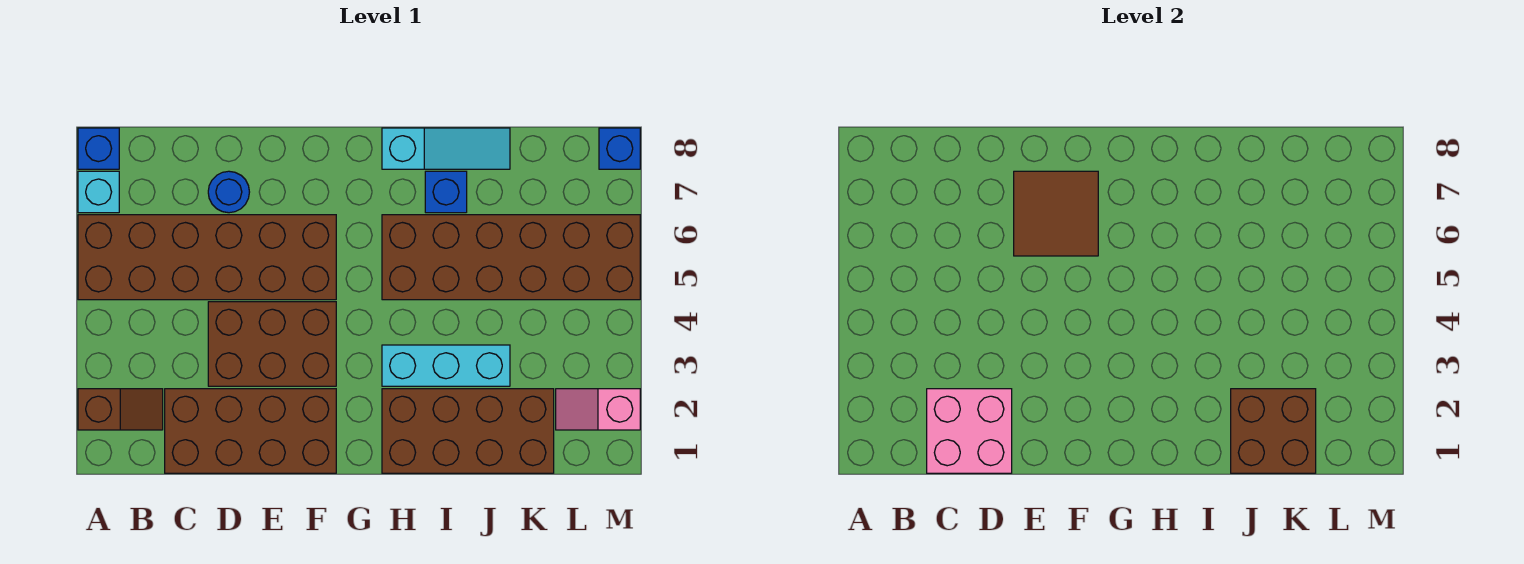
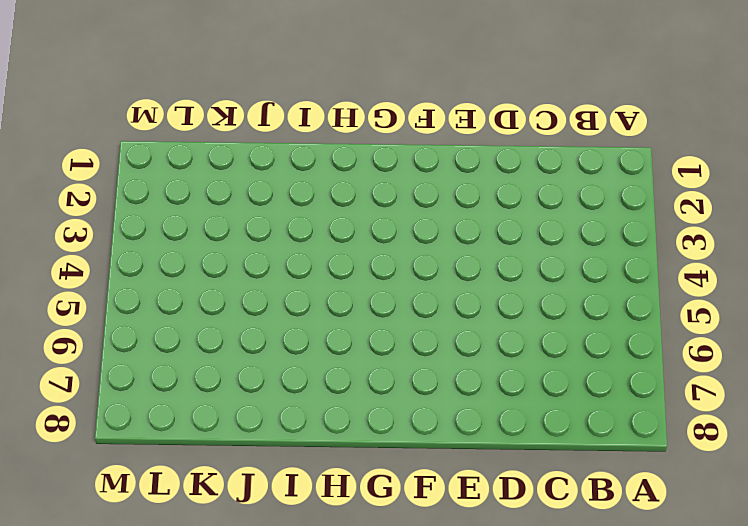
none -> brown 1x2 slope [78,389,163,430]
none -> brown 2x6 brick [78,215,336,300]
none -> cyan 1x1 brick [78,171,119,213]

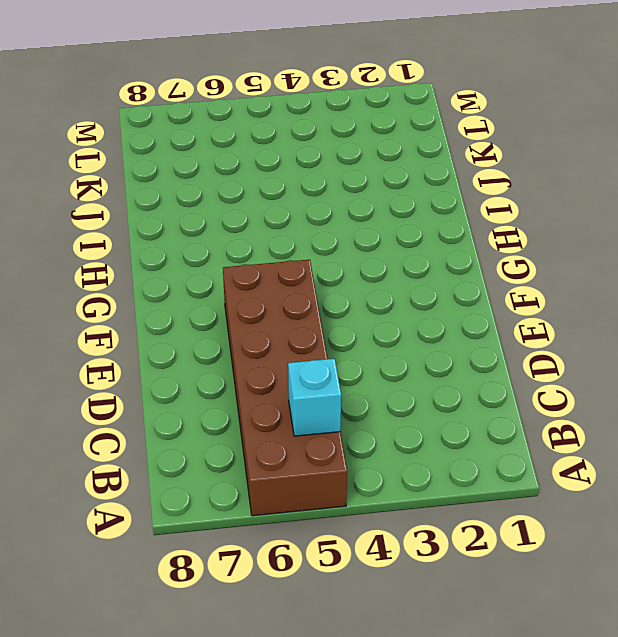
cyan 1x1 brick [288,359,341,436] -> cyan 1x1 brick moved to [78,171,119,213]
none -> brown 1x2 slope [78,389,163,430]
none -> blue 1x1 brick [78,128,119,169]
none -> brown 2x4 brick [165,389,336,473]

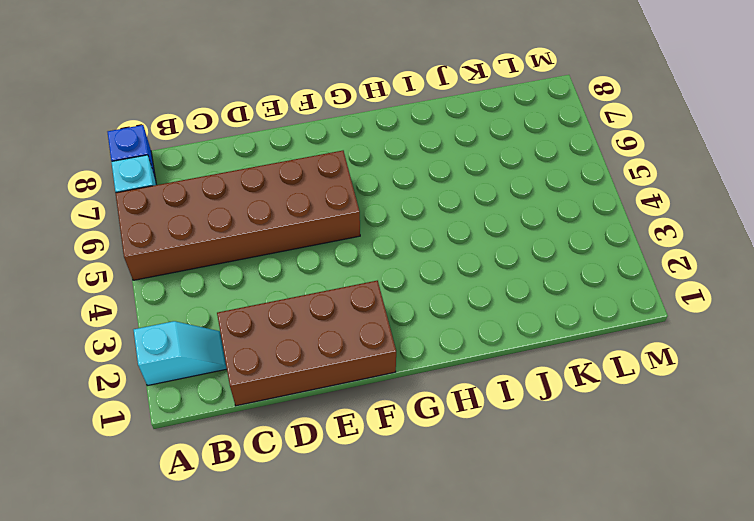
cyan 1x2 slope [134,321,227,386] -> brown 1x2 slope [78,389,163,430]
none -> brown 2x3 brick [208,302,336,386]
none -> blue 1x1 round brick [208,171,249,213]
none -> brown 2x4 brick [382,389,554,473]

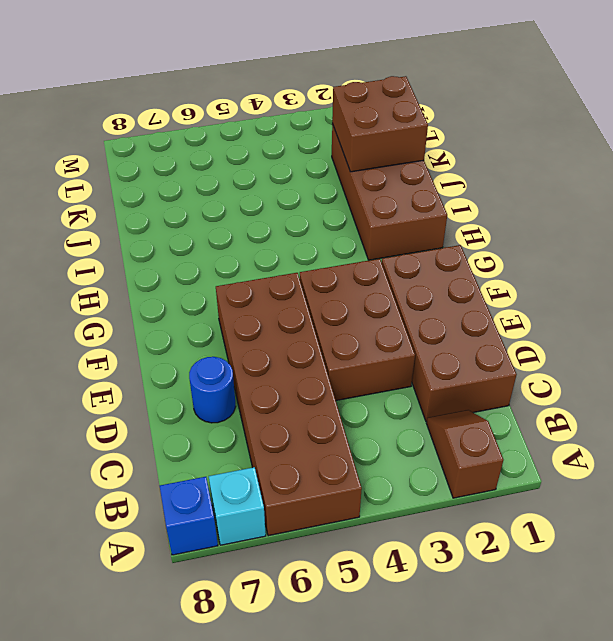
none -> cyan 1x3 brick [382,345,510,386]
none -> brown 2x6 brick [382,215,640,300]
none -> cyan 1x3 slope [382,128,510,169]

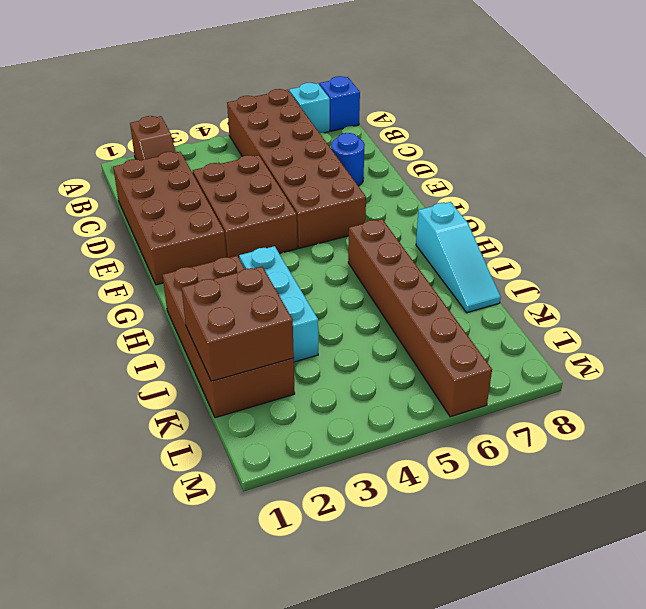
brown 1x6 brick [348,219,492,417] -> brown 2x6 brick [382,215,640,300]
none -> blue 1x1 brick [425,171,467,213]
none -> pink 1x2 slope [556,389,640,430]
none -> blue 1x1 brick [599,128,640,169]

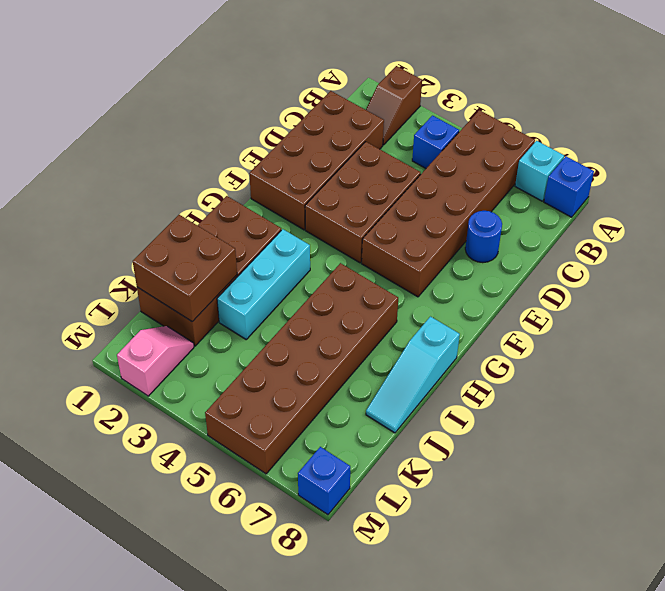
blue 1x1 brick [412,116,459,168] -> blue 1x1 brick moved to [425,171,467,213]
none -> pink 2x2 brick [927,389,1012,473]
none -> brown 2x2 tile [1014,171,1098,256]

